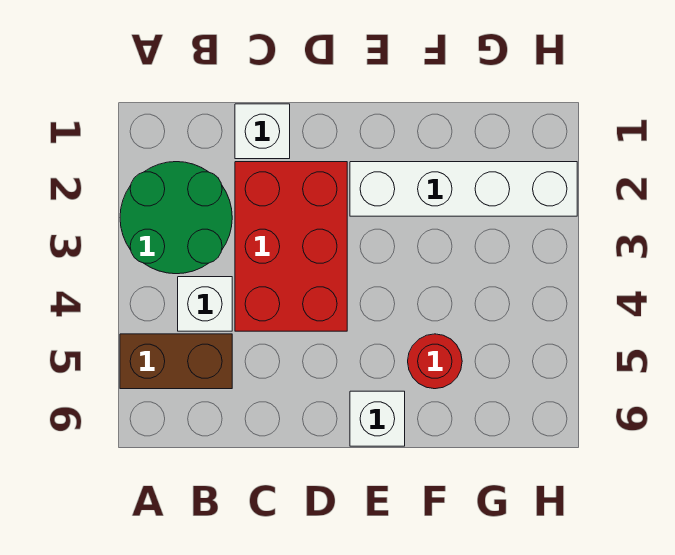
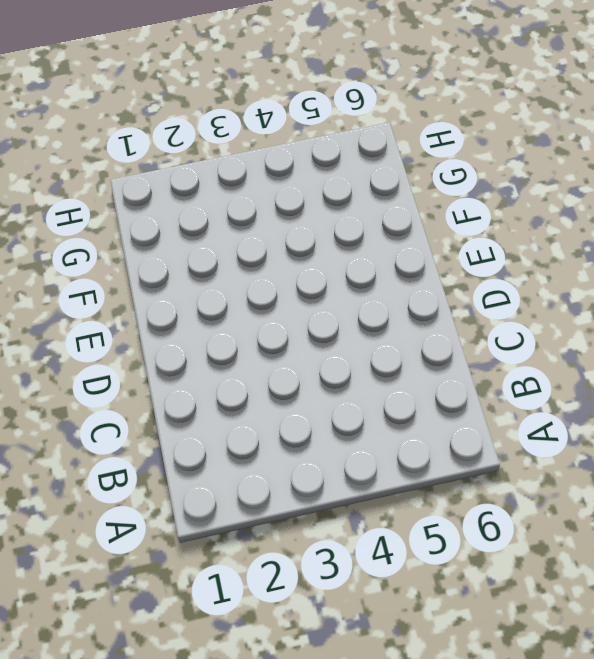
none -> green 2x2 round brick [120,162,232,274]
none -> brown 1x2 brick [120,334,232,389]

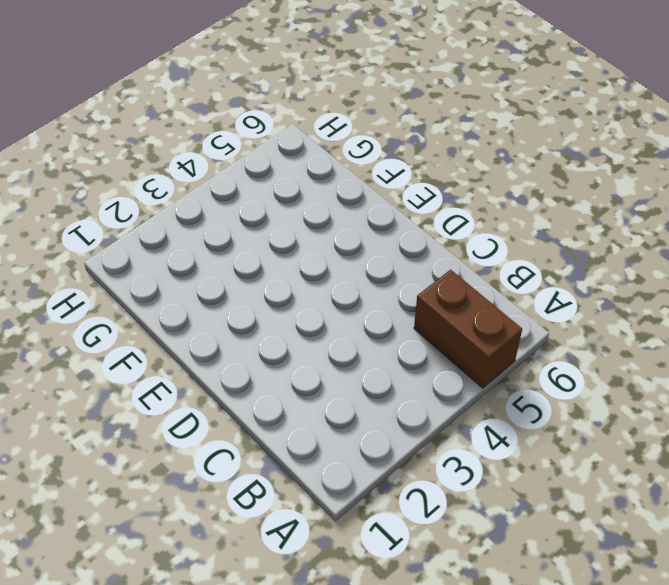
none -> green 2x2 round brick [120,162,232,274]
none -> white 1x1 brick [178,277,232,331]

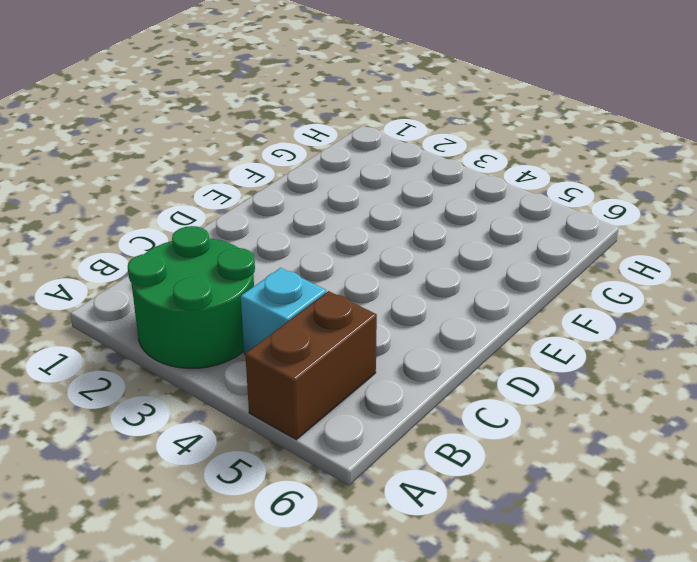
cyan 1x1 brick [241,268,326,354] -> white 1x1 brick [178,277,232,331]
none -> white 1x1 brick [235,104,290,159]
none -> red 2x3 brick [235,162,347,331]

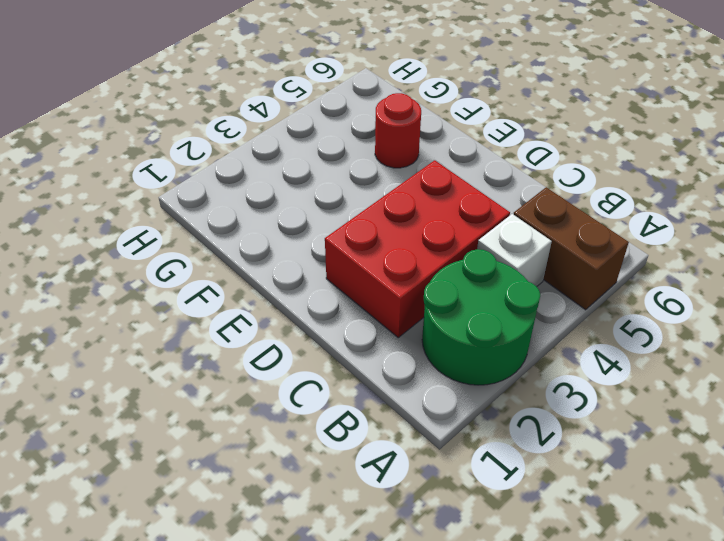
none -> white 1x1 brick [235,104,290,159]
none -> white 1x4 brick [350,162,577,216]

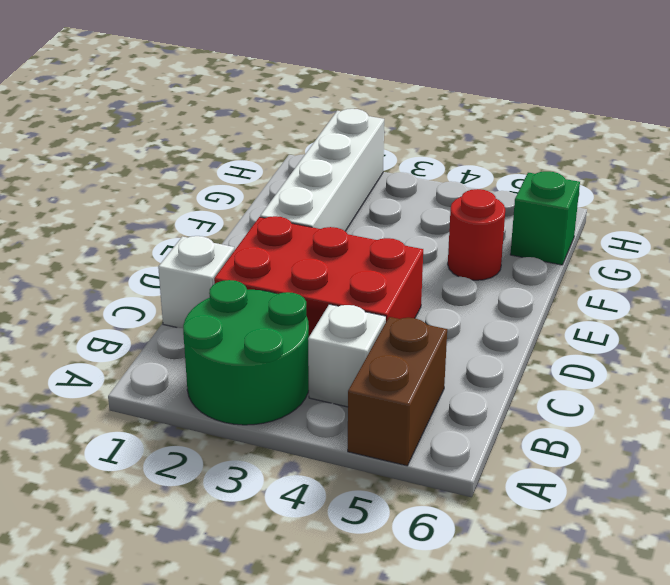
green 1x1 brick [510,171,580,265] -> none
none -> white 1x1 brick [350,391,405,446]

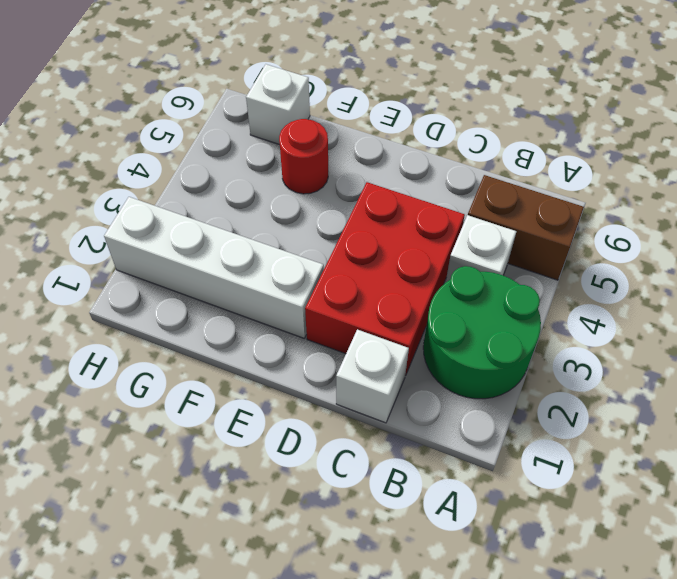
white 1x1 brick [246,64,310,145] -> white 1x1 brick moved to [350,391,405,446]

